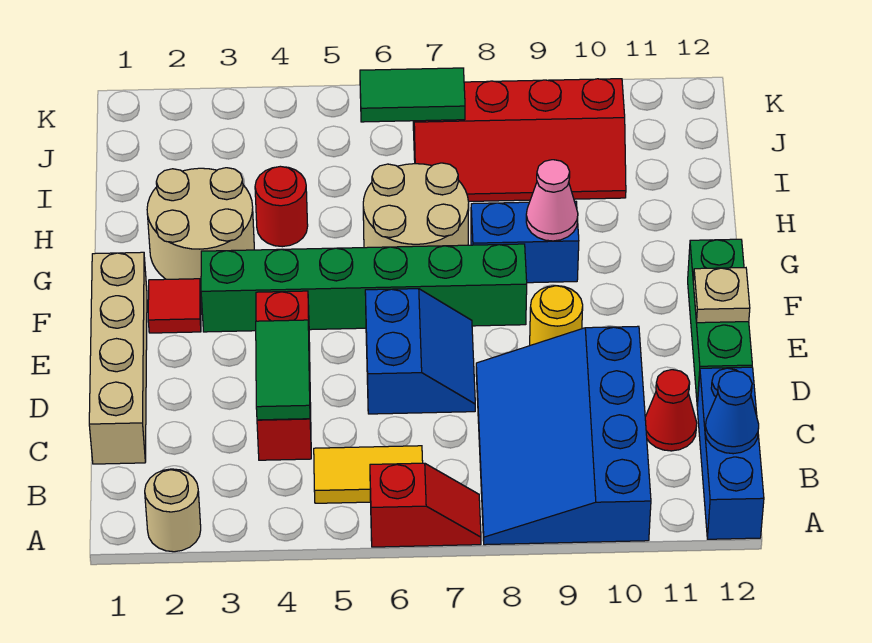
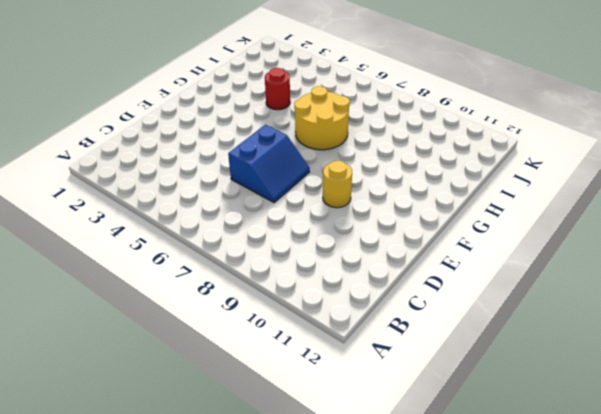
yellow 2x2 round brick [294,86,350,150] -> tan 2x2 round brick [363,163,469,248]
none -> tan 1x1 round brick [145,469,201,552]
none -> red 1x2 slope [370,463,481,547]
none -> blue 3x4 slope [476,326,651,545]

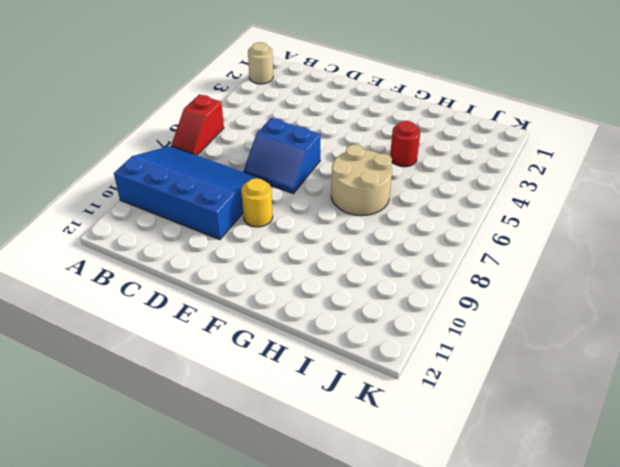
none -> blue 1x3 brick [697,367,764,539]
none -> yellow 1x2 tile [314,446,423,503]
none -> tan 1x4 brick [89,252,147,464]

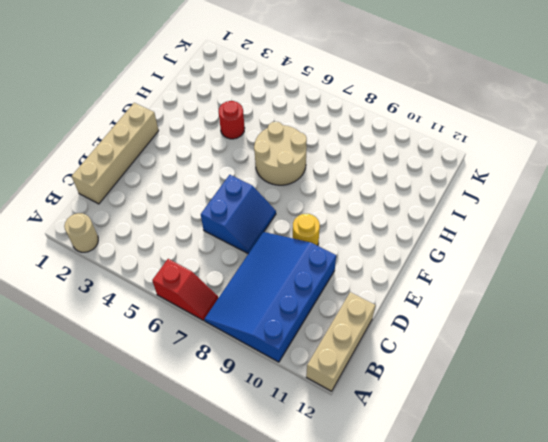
tan 1x3 brick [306,292,375,391] -> blue 1x3 brick [697,367,764,539]
none -> yellow 1x2 tile [314,446,423,503]
none -> red 1x3 brick [256,291,311,460]
none -> red 1x1 cone [645,370,697,451]

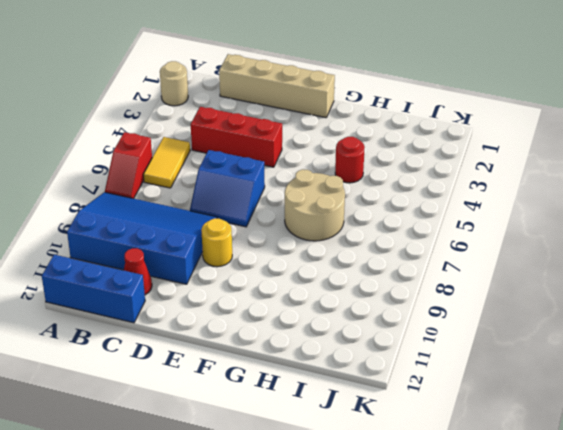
none -> green 1x3 brick [688,239,752,406]
none -> red 1x1 tile [148,279,201,333]
none -> green 1x6 brick [201,244,527,332]

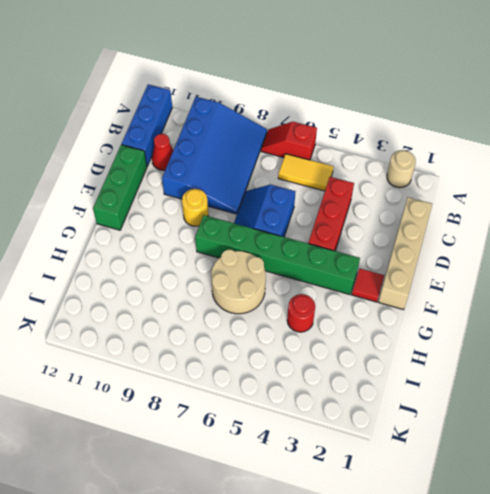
none -> tan 2x2 round brick [147,168,254,285]
none -> blue 1x2 brick [471,201,579,283]
none -> red 2x4 slope [413,79,626,202]

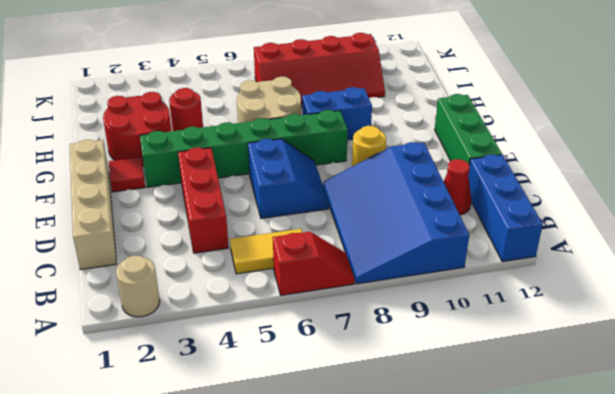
red 2x2 round brick [103,92,171,166] -> tan 2x2 round brick [147,168,254,285]
none -> blue 1x1 cone [705,371,759,454]
none -> green 1x2 tile [256,320,310,420]
none -> tan 1x1 plate [693,268,750,323]

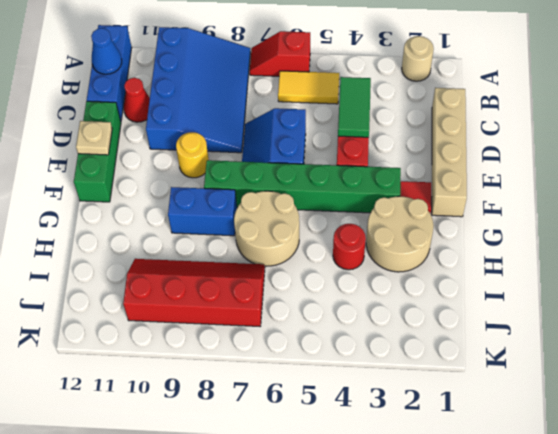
none -> pink 1x1 cone [526,160,578,241]
none -> green 1x2 tile [360,68,465,122]

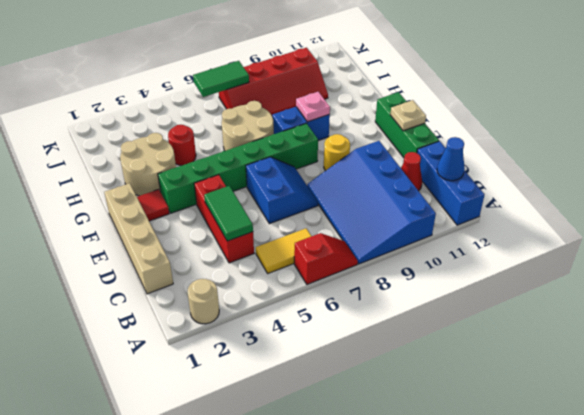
pink 1x1 plate [296,92,330,122] -> pink 1x1 cone [526,160,578,241]

